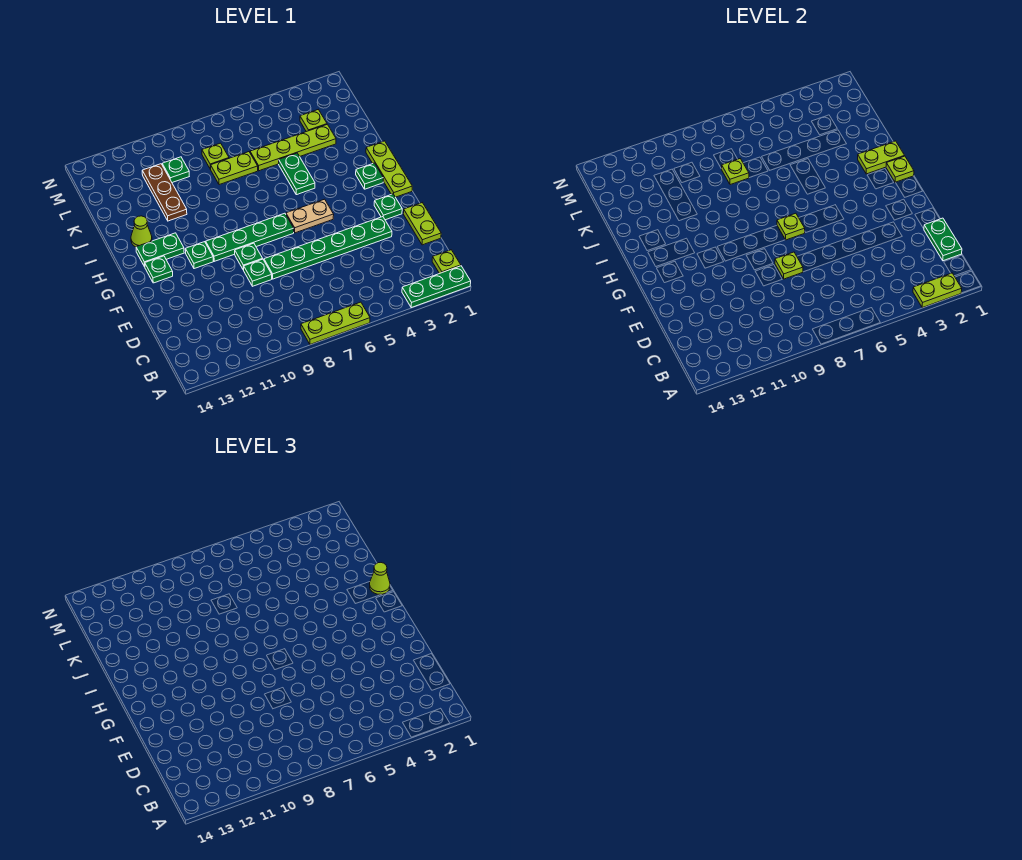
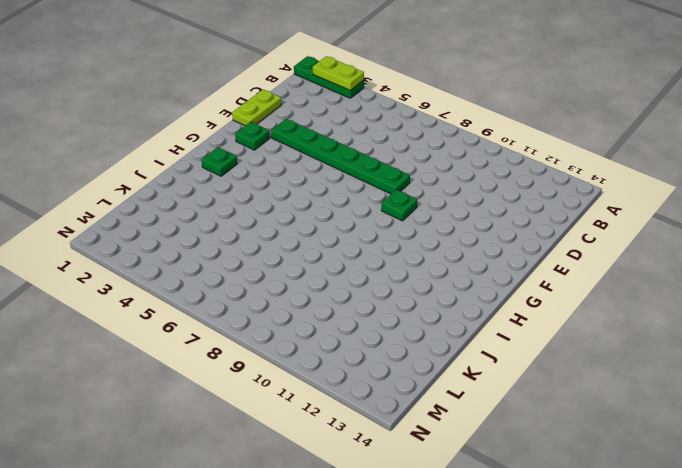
none -> lime 1x3 plate [301,302,370,344]
none -> lime 1x1 plate [432,250,461,274]
none -> green 1x1 plate [244,259,272,286]
none -> lime 1x3 plate [366,141,412,197]

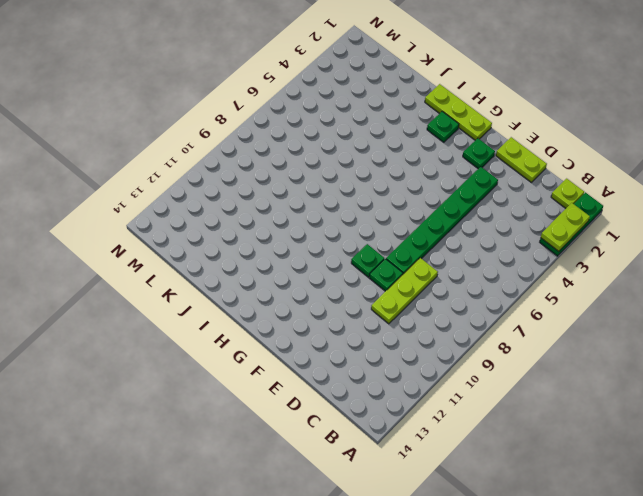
lime 1x3 plate [371,258,438,324] -> lime 1x3 plate moved to [301,302,370,344]
none -> tan 1x2 plate [286,199,334,233]
none -> green 1x4 plate [206,213,294,261]
none -> green 1x1 plate [185,242,213,269]
none -> green 1x1 plate [145,256,173,283]

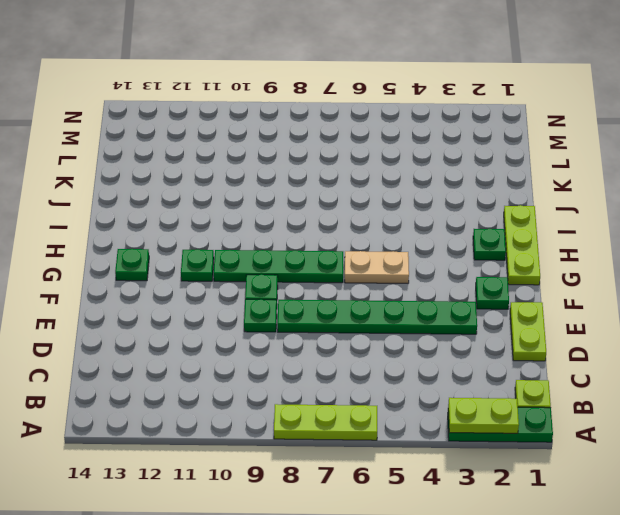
none -> green 1x2 plate [136,233,184,267]
none -> green 1x2 plate [279,153,315,195]
none -> lime 1x1 cone [131,216,152,247]
none -> brown 1x3 plate [142,164,187,221]

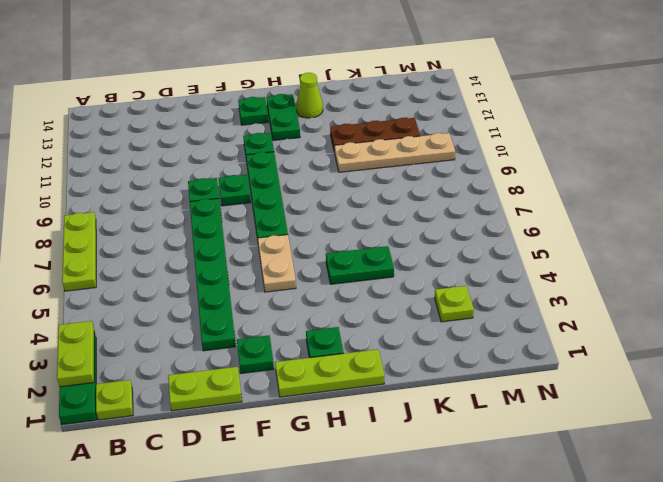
tan 1x4 plate [335,133,455,172] -> green 1x1 plate [162,157,189,183]
none -> lime 1x4 plate [250,124,336,171]
none -> lime 1x2 plate [211,152,258,185]
none -> lime 1x1 plate [202,143,229,169]
none -> green 1x2 plate [924,218,962,261]

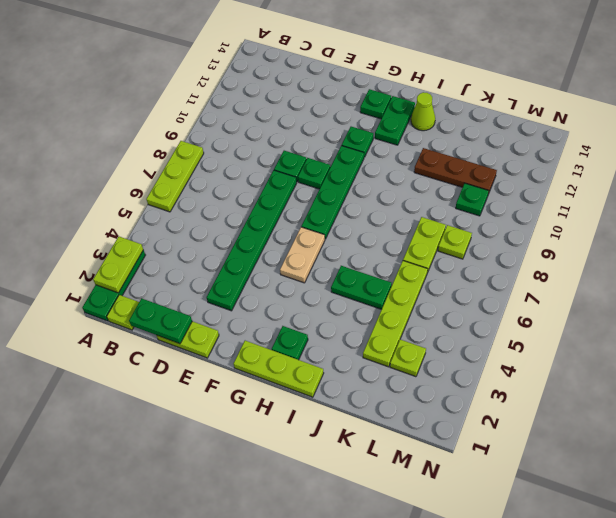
none -> green 1x1 plate [374,194,402,220]
none -> lime 1x1 plate [775,252,803,279]
none -> lime 1x1 plate [777,213,805,240]
none -> lime 1x1 plate [886,156,914,183]

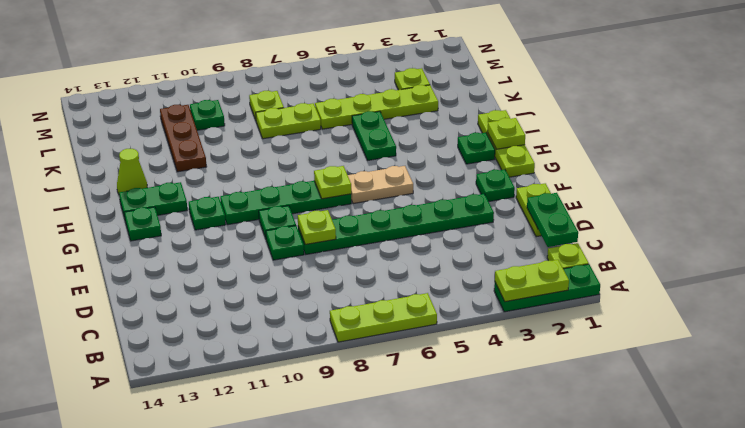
none -> lime 1x2 plate [858,141,904,174]
none -> lime 1x1 plate [722,159,749,185]
none -> lime 1x1 cone [370,563,390,594]

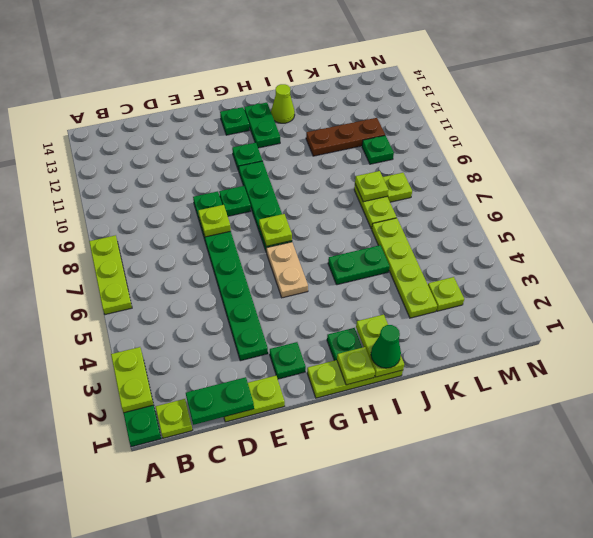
green 1x1 cone [371,325,401,368] -> lime 1x1 cone [370,563,390,594]

